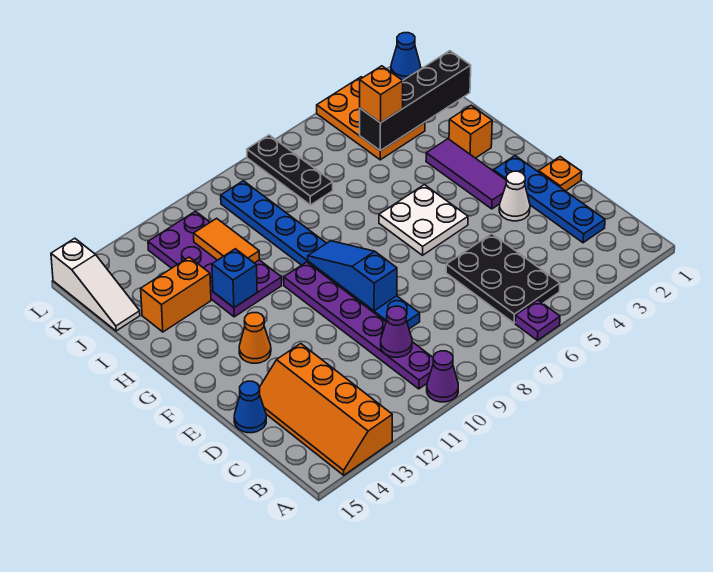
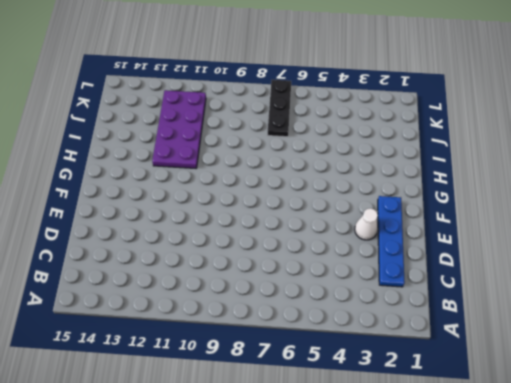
none -> purple 1x1 plate [515,300,560,340]
none -> purple 1x1 cone [427,351,458,402]
none -> orange 2x4 slope [260,344,392,475]

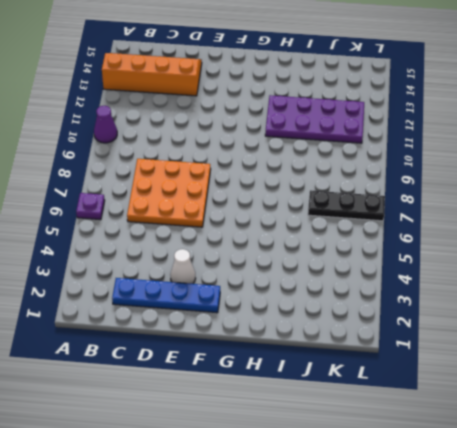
orange 3x3 plate [127,159,211,227] -> black 2x3 plate [446,234,560,323]
none -> purple 1x6 plate [284,262,433,389]
none -> blue 1x8 plate [221,181,420,329]
none -> blue 1x1 cone [234,381,266,433]

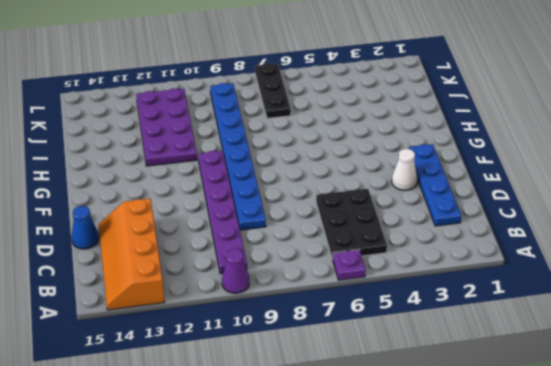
none -> orange 1x1 plate [539,157,582,191]
none -> purple 1x3 tile [426,139,506,209]
none -> white 2x2 plate [379,185,468,255]

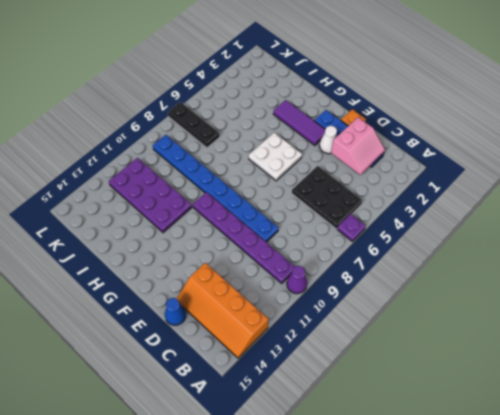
pink 2x2 slope [331,117,385,175] -> none
none -> orange 1x1 cone [239,313,271,363]
none -> orange 1x1 brick [449,106,492,158]
none -> orange 1x2 brick [141,257,211,332]

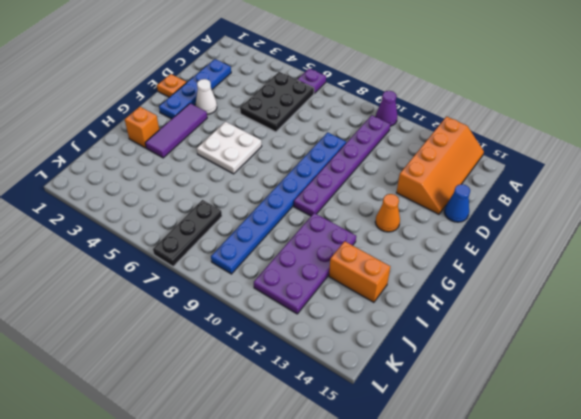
none -> orange 2x3 plate [317,77,425,160]
none -> white 1x3 slope [51,238,140,331]
none -> blue 1x1 cone [391,33,420,80]

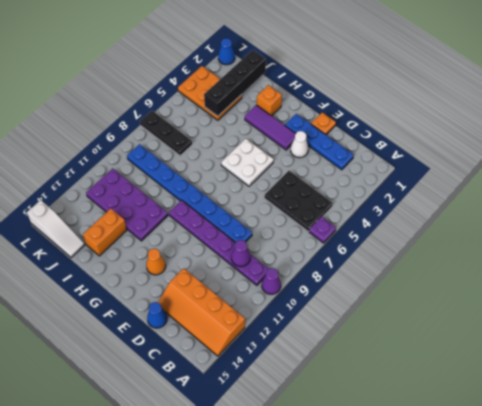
none -> blue 1x3 slope [308,241,397,311]
none -> blue 1x1 brick [212,249,257,308]
none -> orange 1x2 tile [194,218,259,263]

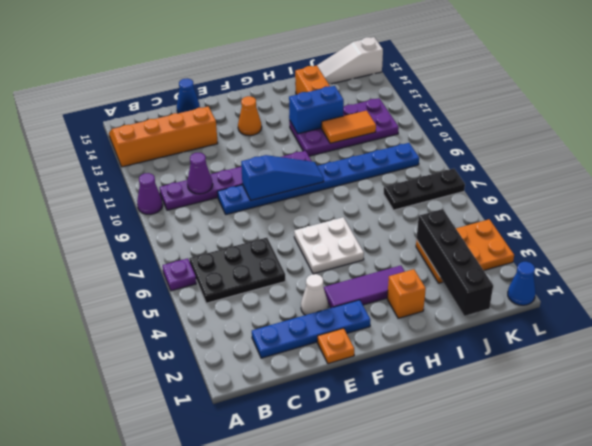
blue 1x2 brick [289,86,344,134] -> blue 1x1 brick [212,249,257,308]
none -> orange 1x1 brick [360,66,403,123]

